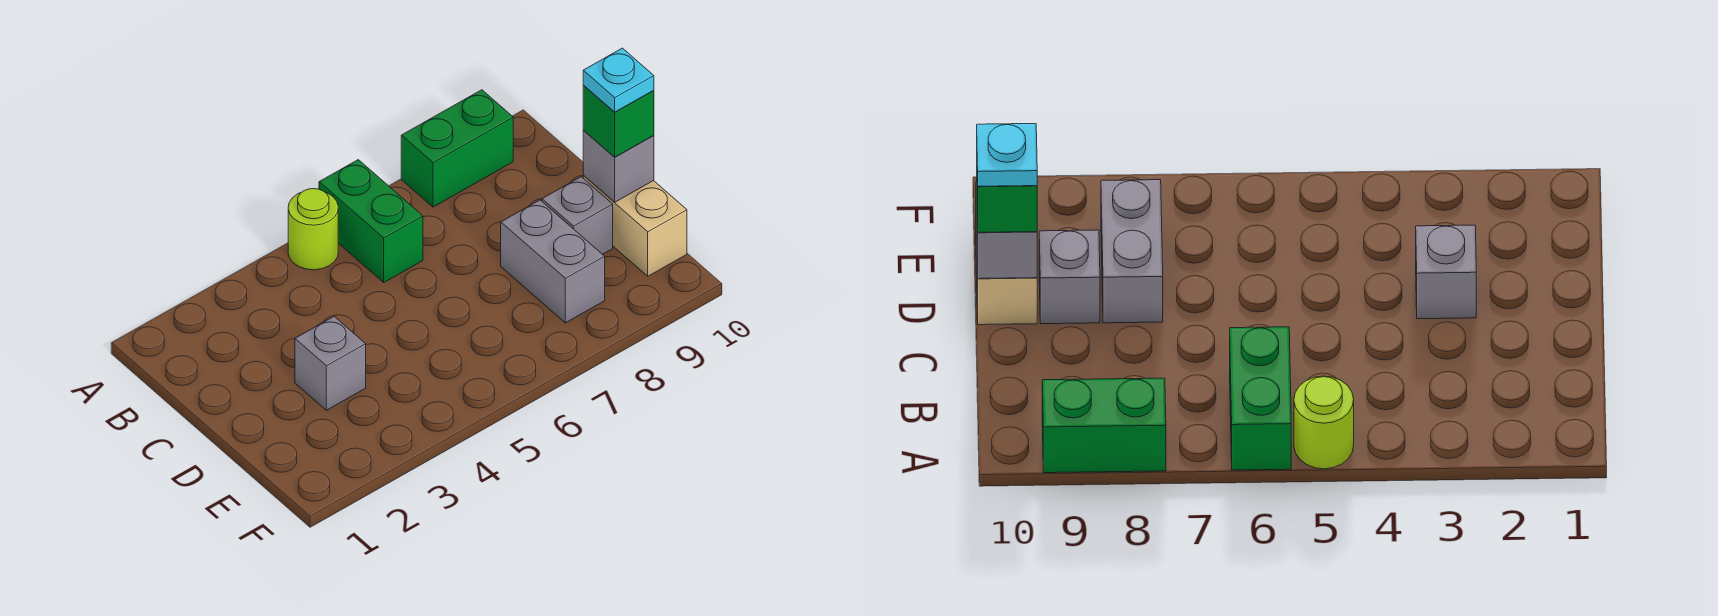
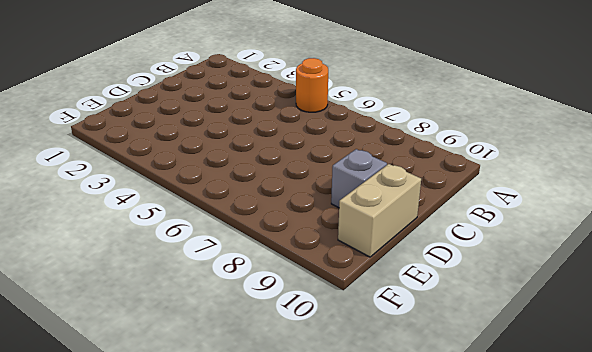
orange 1x1 round brick [296,58,328,112] -> lime 1x1 round brick [288,189,338,270]
none -> green 1x2 brick [319,160,423,282]
none -> green 1x2 brick [401,90,513,207]

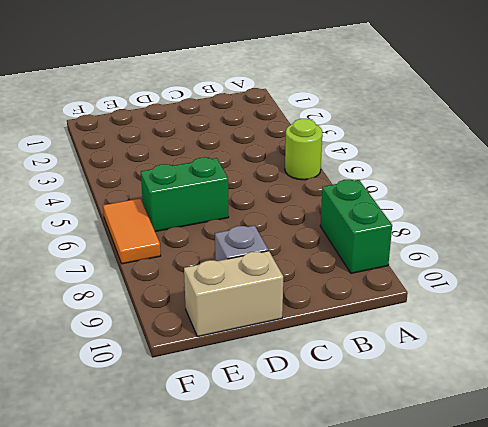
green 1x2 brick [141,157,229,232] -> green 1x2 brick moved to [319,160,423,282]
orange 1x2 tile [103,199,161,264] -> none
none -> grey 1x1 brick [295,317,366,410]
none -> grey 1x2 brick [501,200,605,323]

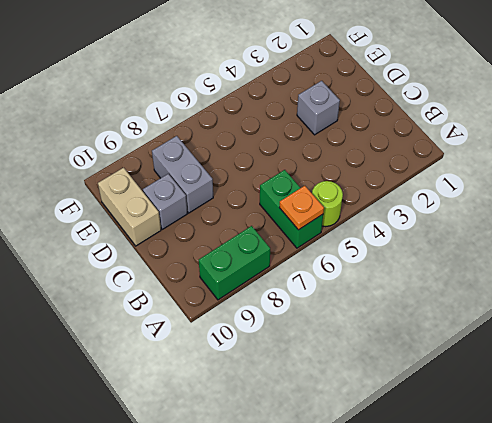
orange 1x1 plate [279,186,324,230] -> none
none -> grey 1x1 brick [583,130,654,202]
none -> green 1x1 brick [583,85,654,157]

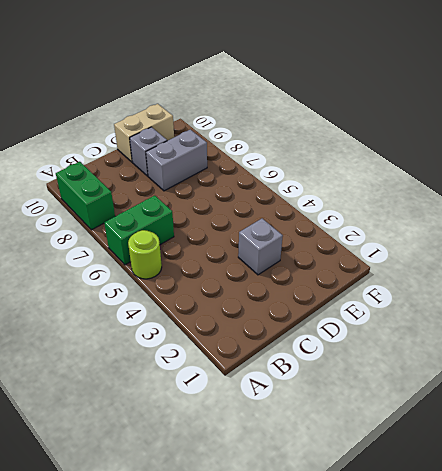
none -> grey 1x1 brick [583,130,654,202]
none -> green 1x1 brick [583,85,654,157]

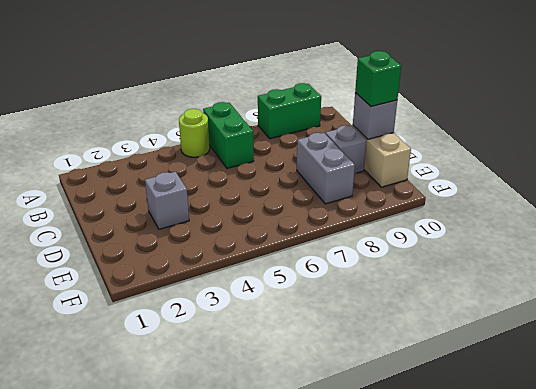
none -> cyan 1x1 plate [583,48,654,112]

